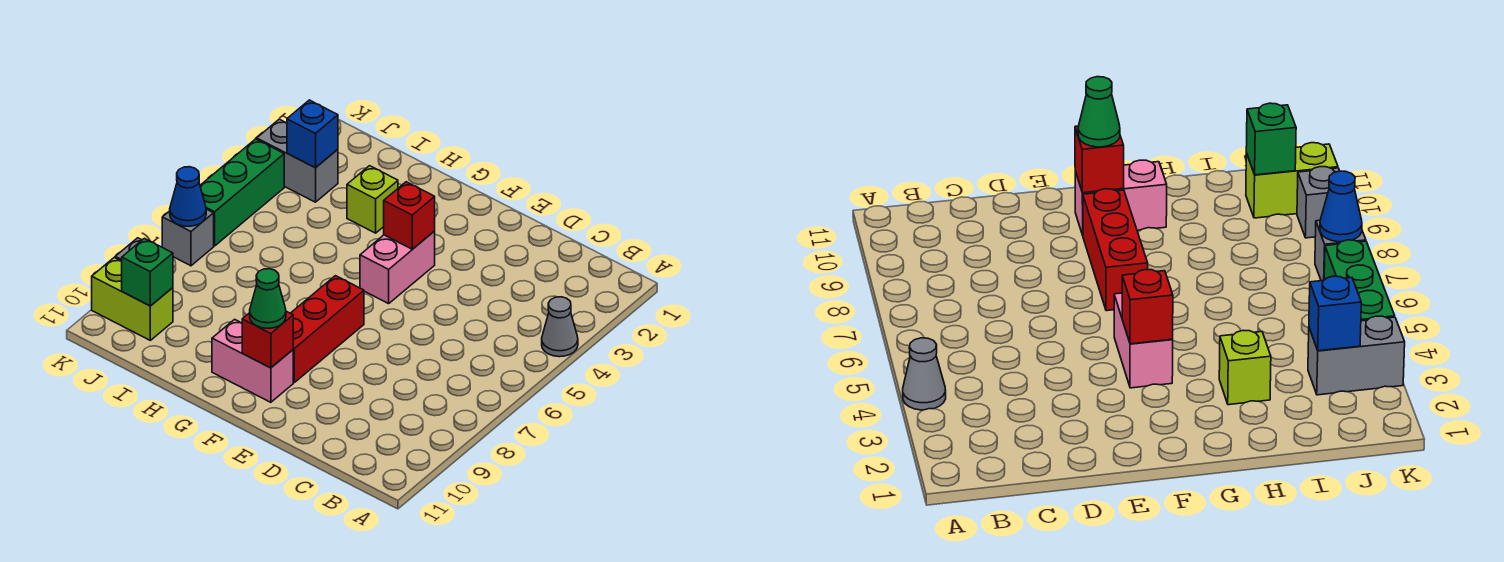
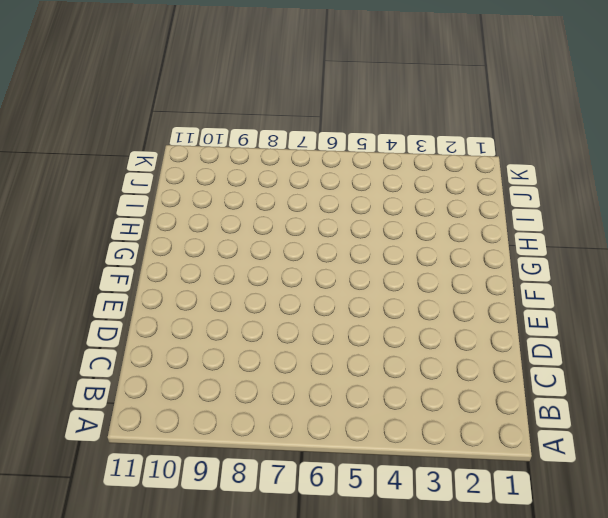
none -> grey 1x1 cone [542,297,578,357]
none -> pink 1x2 brick [360,231,435,304]
none -> red 1x3 brick [291,276,364,382]

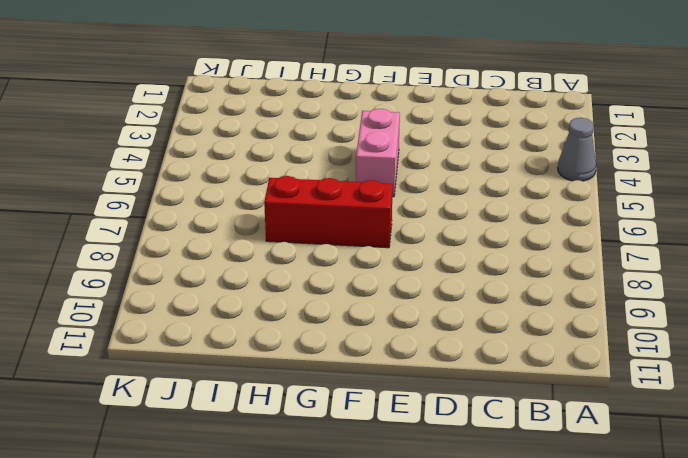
red 1x3 brick [264,176,393,248] -> red 1x3 brick turned to [291,276,364,382]
none -> pink 1x2 brick [212,319,293,402]
none -> lime 1x1 brick [347,166,398,233]
none -> grey 1x2 brick [257,119,338,202]

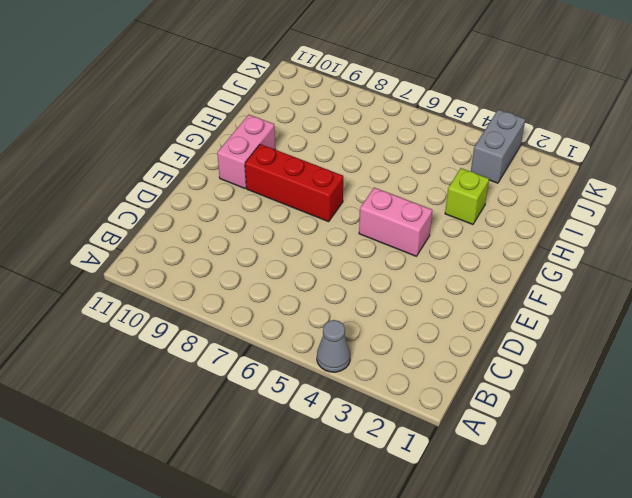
none -> lime 1x2 brick [92,258,173,340]
none -> green 1x3 brick [200,139,284,246]
none -> grey 1x1 brick [162,209,214,266]

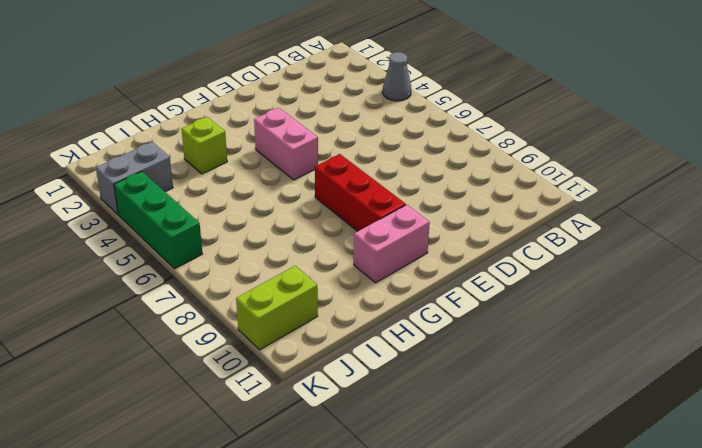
none -> grey 1x1 brick [162,209,214,266]
none -> grey 1x1 brick [1297,167,1339,238]
none -> red 1x1 brick [384,182,435,249]

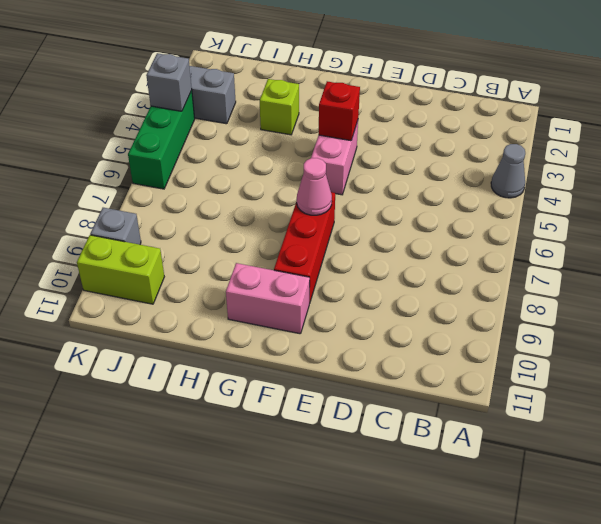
pink 1x1 cone [297,158,332,215] -> none
grey 1x1 brick [146,53,192,111] -> grey 1x1 brick moved to [162,209,214,266]
none -> red 1x1 brick [242,311,293,368]
none -> blue 1x1 brick [287,100,338,168]
none -> green 1x1 brick [122,238,173,306]

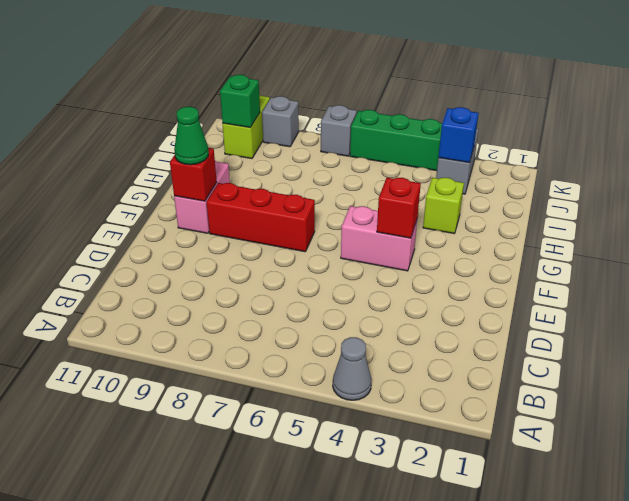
none -> blue 1x1 cone [170,167,206,226]

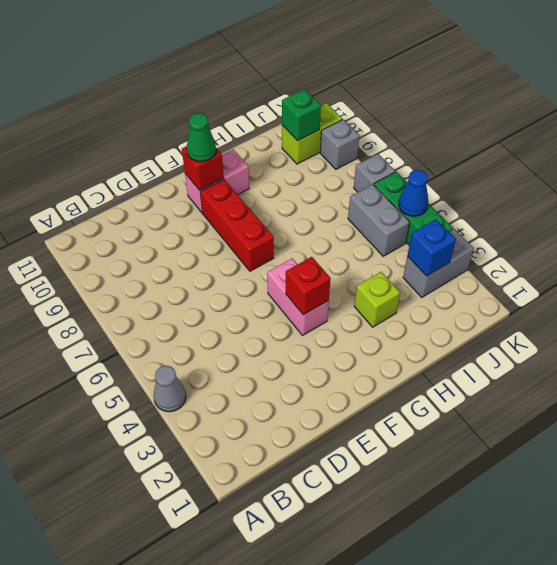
grey 1x2 brick [348,184,410,256] -> none
blue 1x1 cone [399,170,428,216] -> blue 1x1 cone moved to [170,167,206,226]

